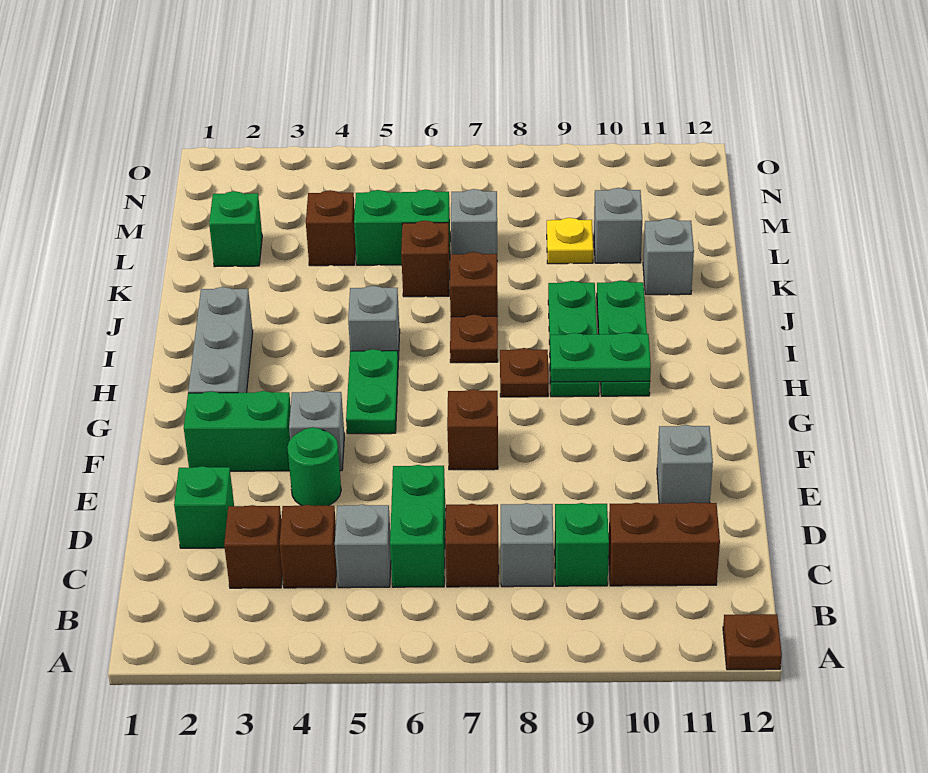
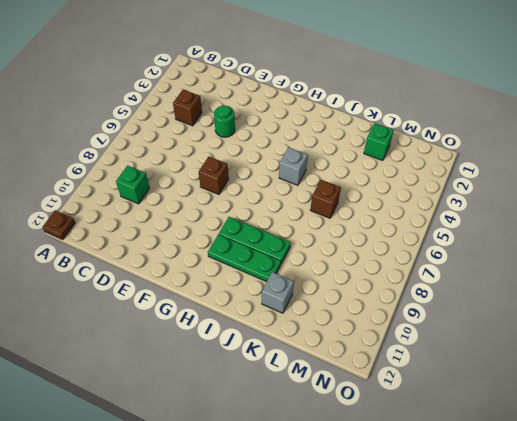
none -> brown 1x1 brick [224,505,282,588]
none -> grey 1x1 brick [335,504,391,588]
none -> green 1x2 brick [390,465,446,587]
none -> brown 1x1 brick [445,504,499,587]

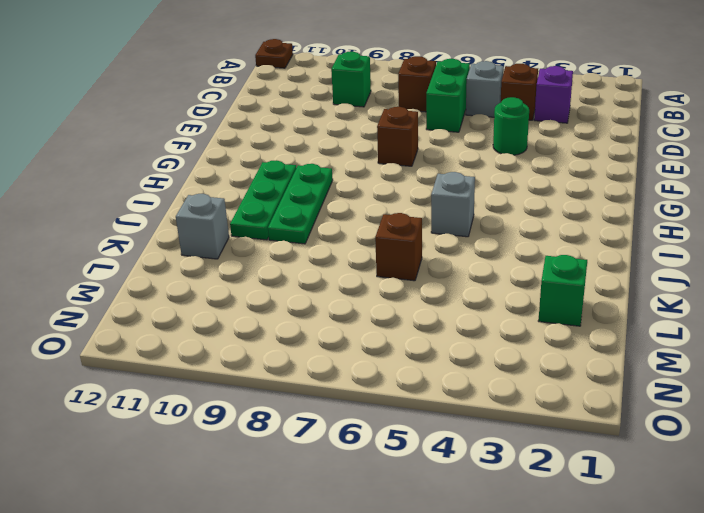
purple 1x1 brick [534,66,573,123] -> brown 1x1 brick [224,505,282,588]
none -> grey 1x1 brick [501,503,553,587]
none -> brown 1x2 brick [609,502,720,586]
none -> green 1x1 brick [174,466,234,548]
none -> grey 1x1 brick [657,425,713,503]

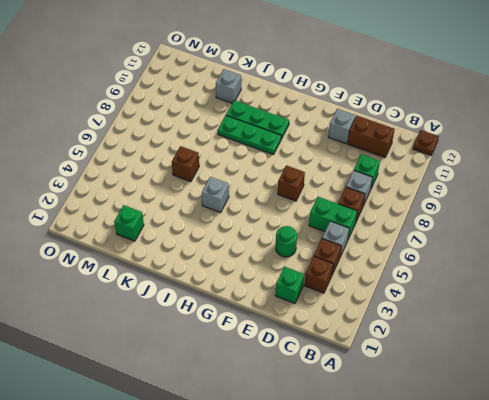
brown 1x2 brick [348,116,394,157] -> brown 1x2 brick turned to [609,502,720,586]
none -> green 1x2 brick [184,391,291,471]
none -> grey 1x1 brick [289,390,344,471]
none -> grey 1x3 brick [188,287,253,393]
none -> green 1x2 plate [346,349,398,434]

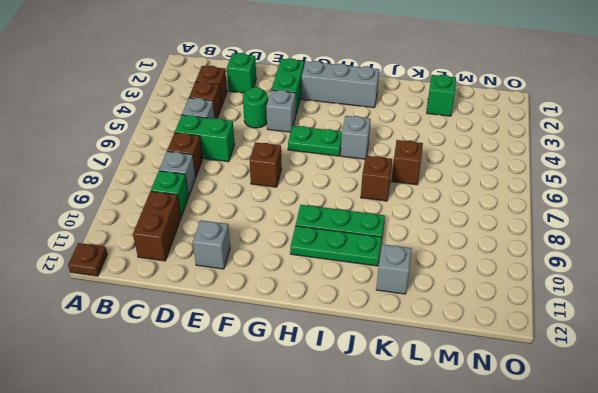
none -> brown 1x1 plate [500,348,549,397]
none -> brown 1x1 plate [450,315,498,363]
none -> brown 1x1 brick [306,190,356,266]
none -> green 1x2 brick [354,190,450,265]

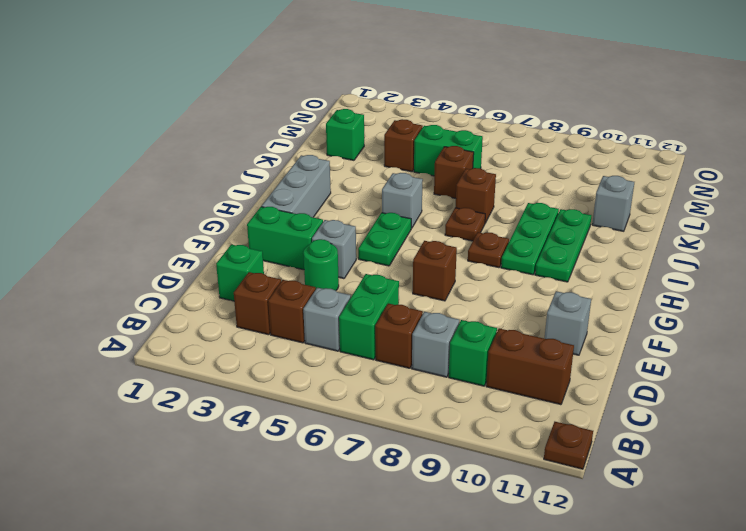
none -> grey 1x1 brick [451,189,497,254]
none -> yellow 1x1 plate [547,218,593,264]
none -> grey 1x1 brick [594,188,642,263]
none -> green 1x2 plate [550,332,651,382]

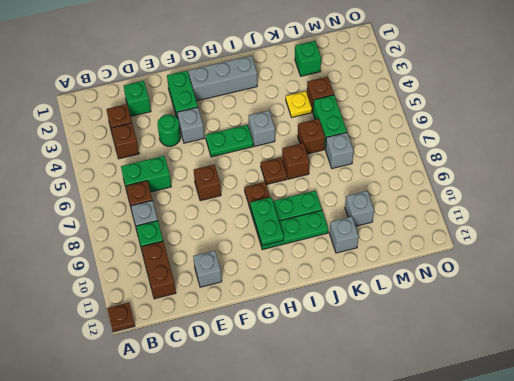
yellow 1x1 plate [286,91,312,117] -> yellow 1x1 plate moved to [547,218,593,264]
none -> grey 1x1 brick [335,504,391,588]

